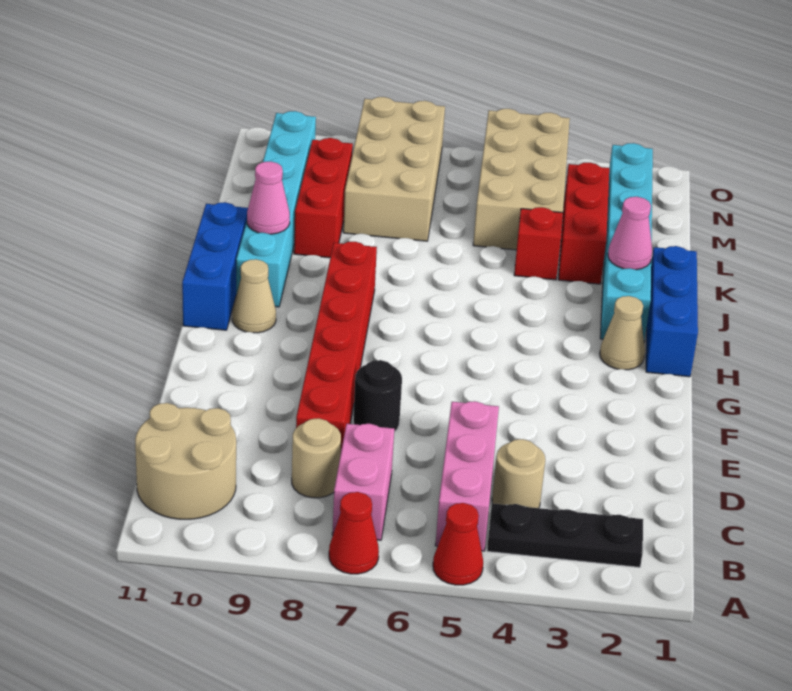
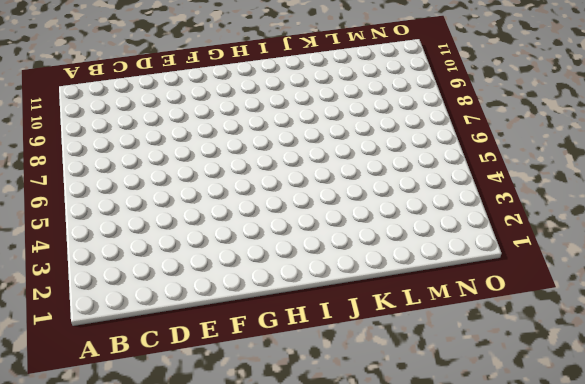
none -> red 1x1 cone [433,503,483,585]
none -> red 1x1 cone [329,492,379,574]
none -> black 1x3 plate [487,503,643,567]

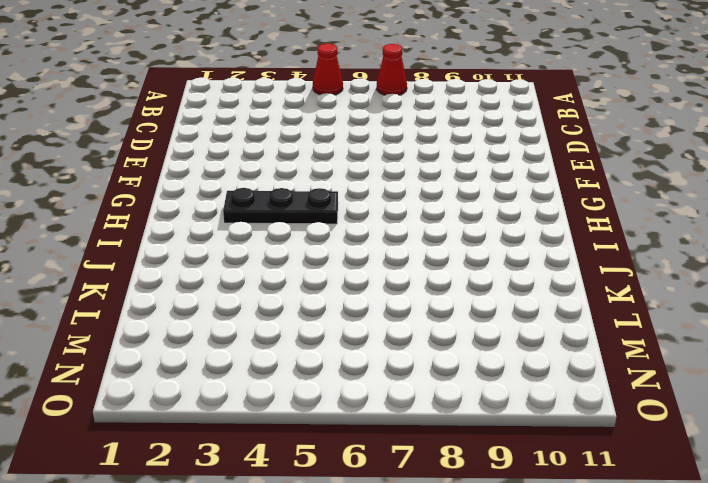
black 1x3 plate [223,188,338,224] -> black 1x3 plate moved to [487,503,643,567]
none -> pink 1x3 brick [435,401,499,551]
none -> pink 1x2 brick [332,424,394,540]
none -> tan 2x2 round brick [135,403,236,519]

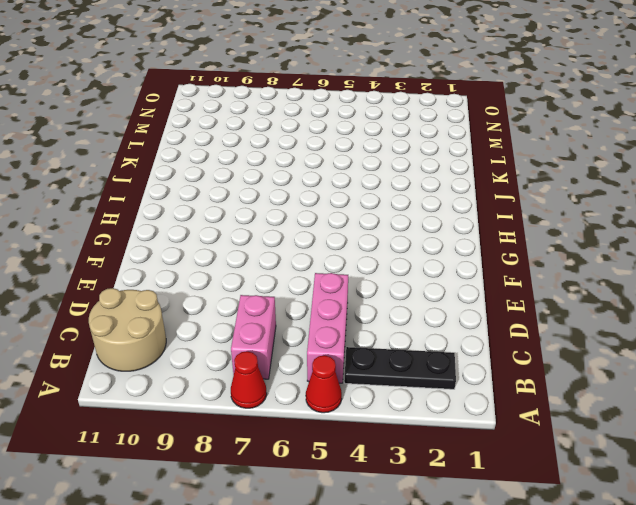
none -> tan 1x1 round brick [492,439,545,508]
none -> tan 1x1 round brick [292,418,341,498]
none -> red 1x6 brick [296,242,377,455]

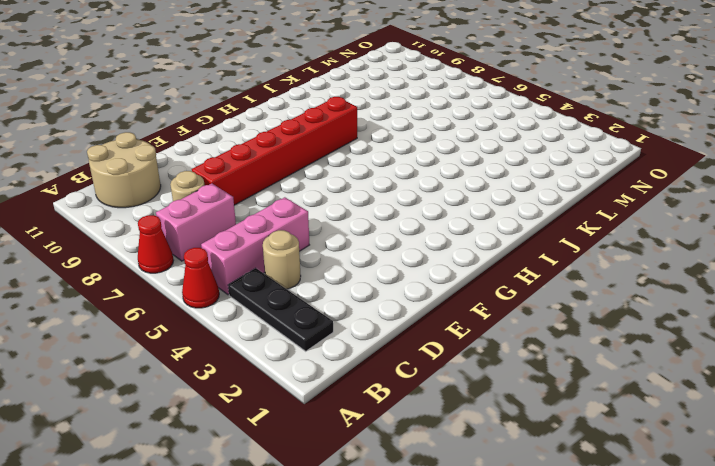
none -> black 1x1 round brick [353,360,402,432]
none -> blue 1x3 brick [646,246,698,377]
none -> tan 1x1 cone [600,296,645,370]

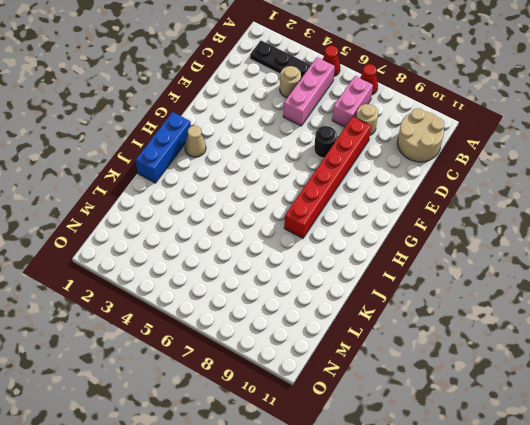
none -> tan 1x1 cone [232,259,276,333]
none -> blue 1x3 brick [182,202,248,330]
none -> cyan 1x6 brick [600,143,653,341]

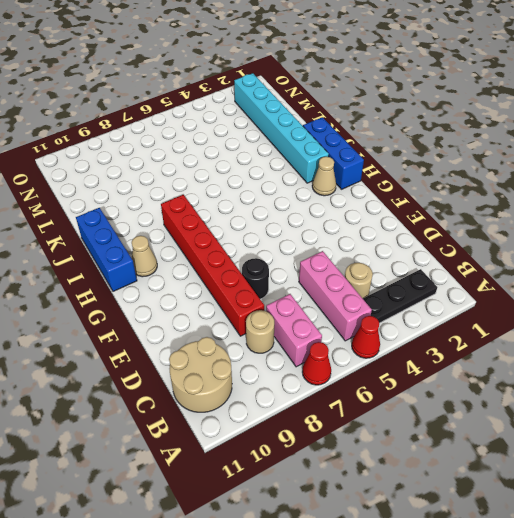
none -> cyan 1x6 brick [236,111,316,307]
none -> red 1x3 brick [558,163,609,284]
none -> red 1x1 brick [514,207,563,280]

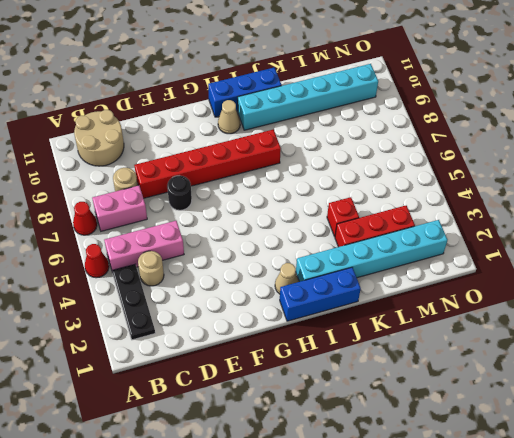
none -> red 1x3 brick [294,138,353,258]
none -> tan 2x4 brick [473,109,570,250]
none -> tan 2x4 brick [343,97,445,241]

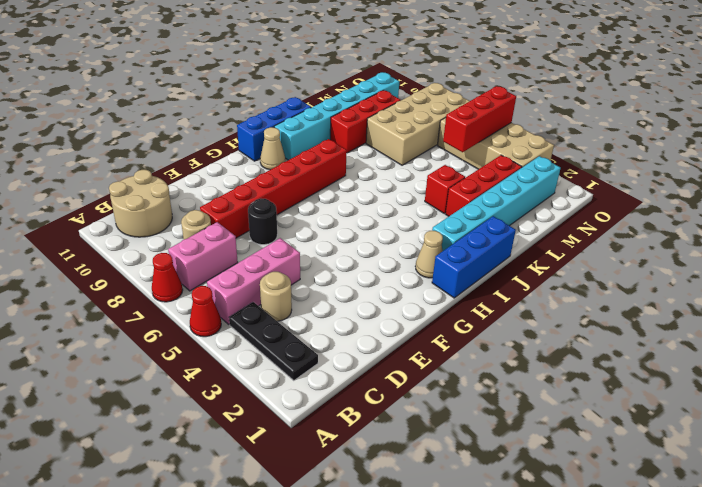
red 1x3 brick [443,86,516,152] -> none
tan 2x4 brick [437,118,554,169] -> tan 2x4 brick turned to [473,109,570,250]
none -> pink 1x1 cone [608,197,652,270]
none -> pink 1x1 cone [247,162,290,234]

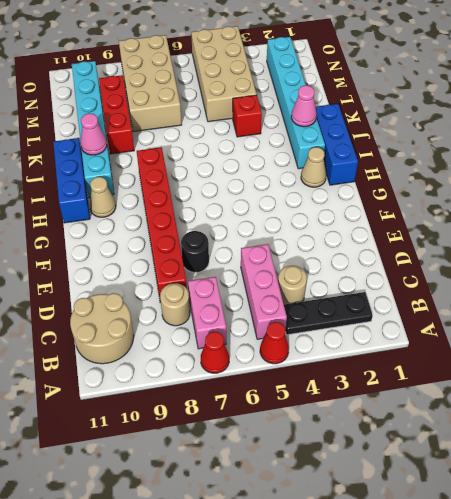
none -> red 1x3 brick [558,163,609,284]

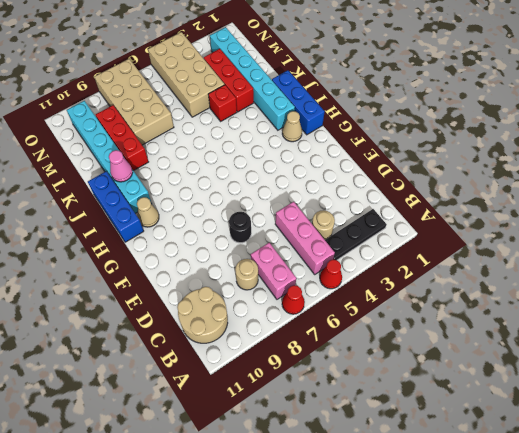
none -> red 1x6 brick [296,242,377,455]
none -> pink 1x1 cone [608,197,652,270]

